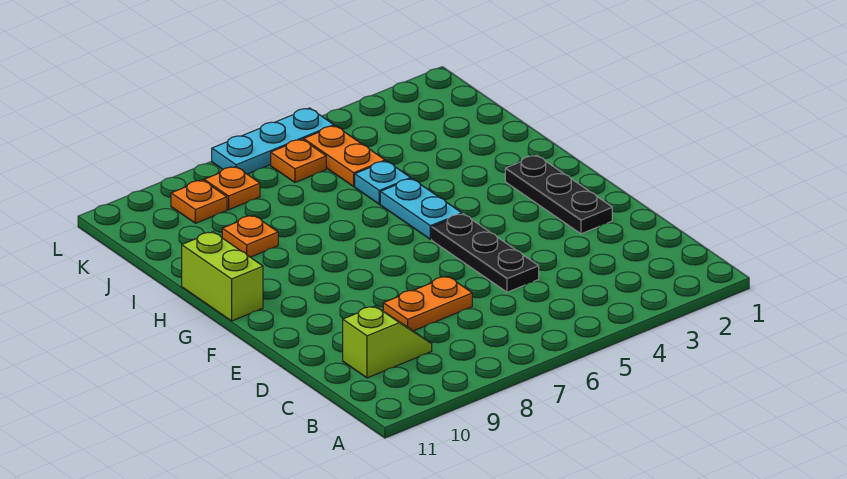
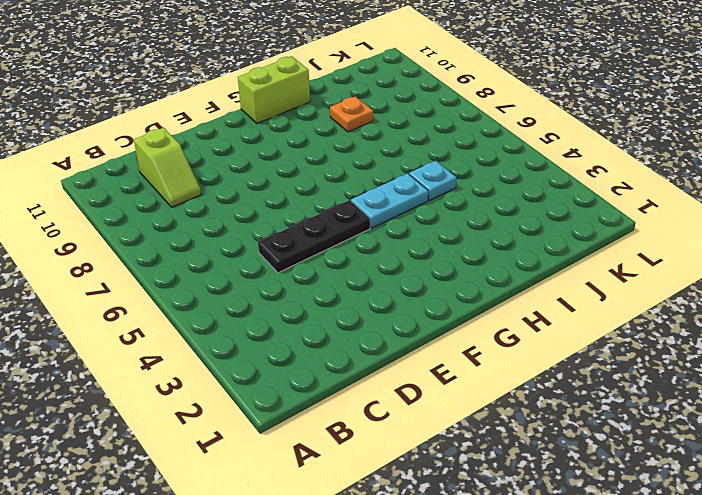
none -> orange 1x2 plate [383,276,472,331]
none -> black 1x3 plate [505,155,612,234]
none -> orange 1x2 plate [304,126,385,186]

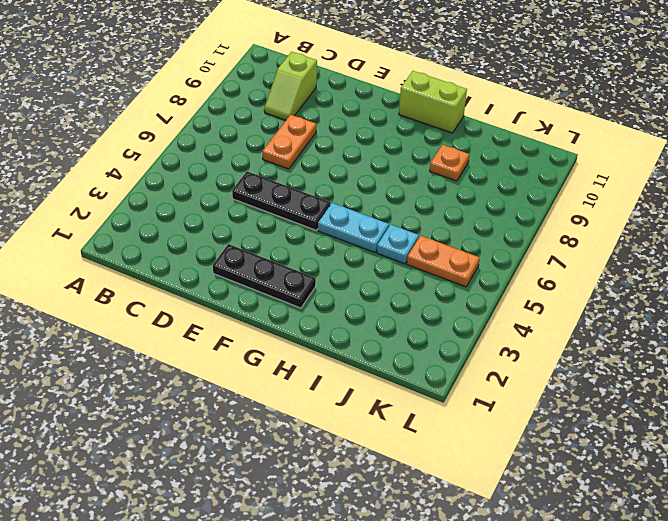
none -> orange 1x1 plate [271,139,326,182]
none -> orange 1x1 plate [204,167,260,210]
none -> orange 1x1 plate [171,180,227,223]

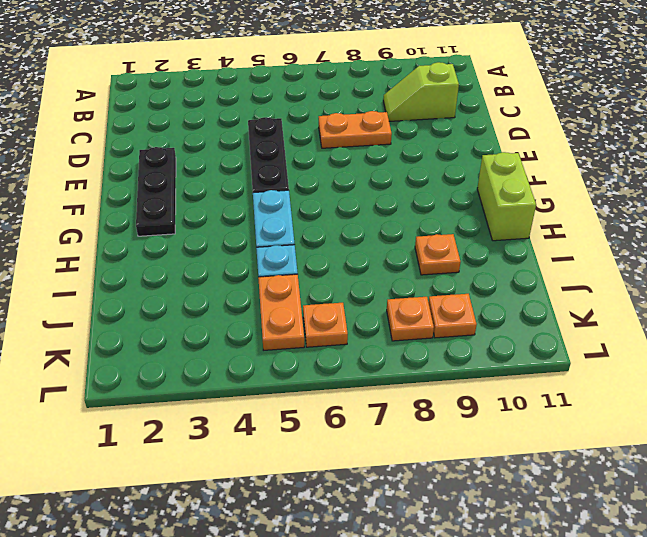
none -> cyan 1x3 plate [212,108,334,174]

